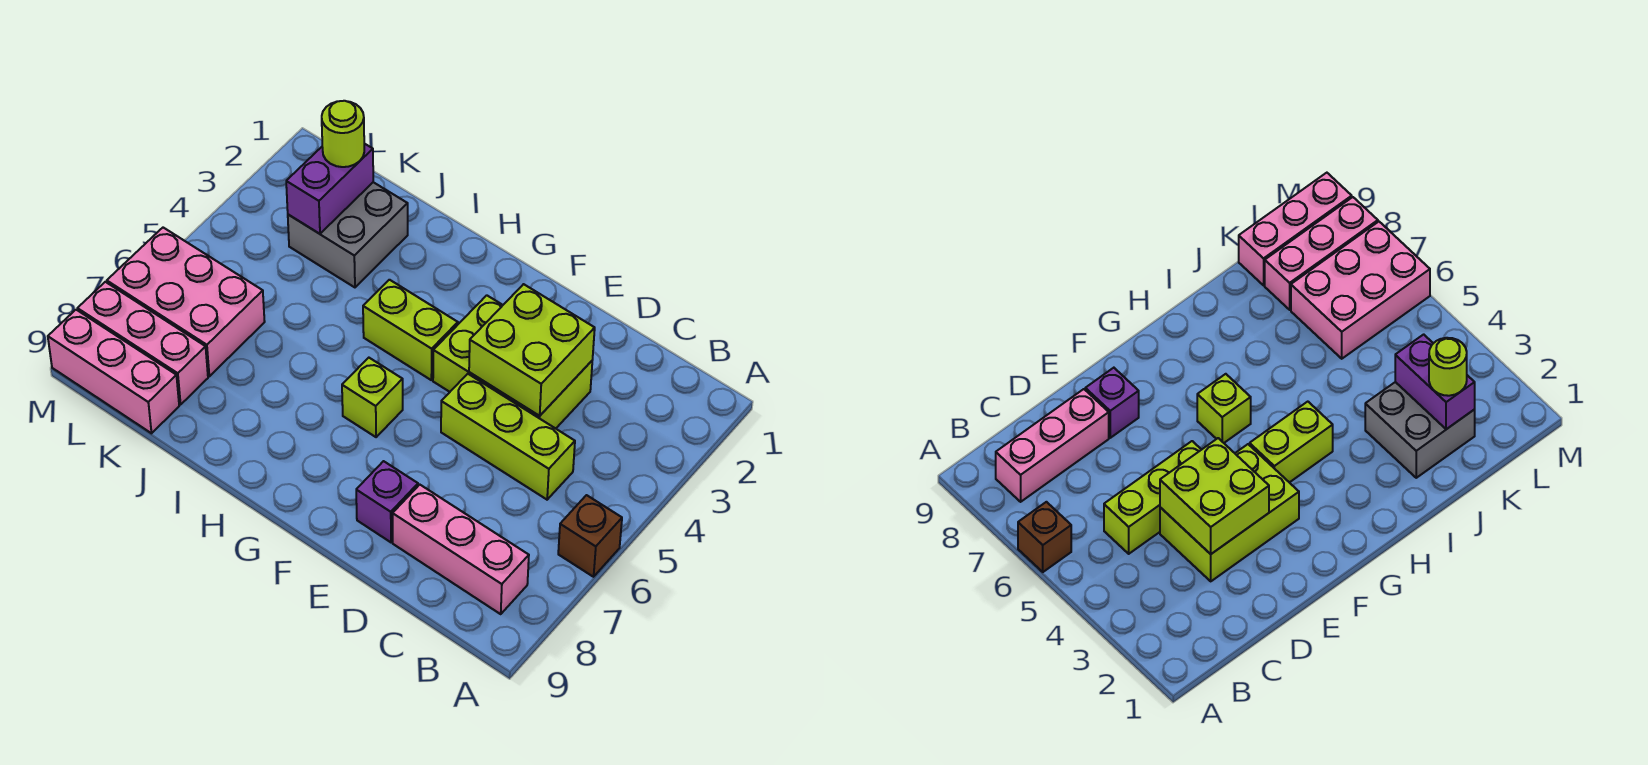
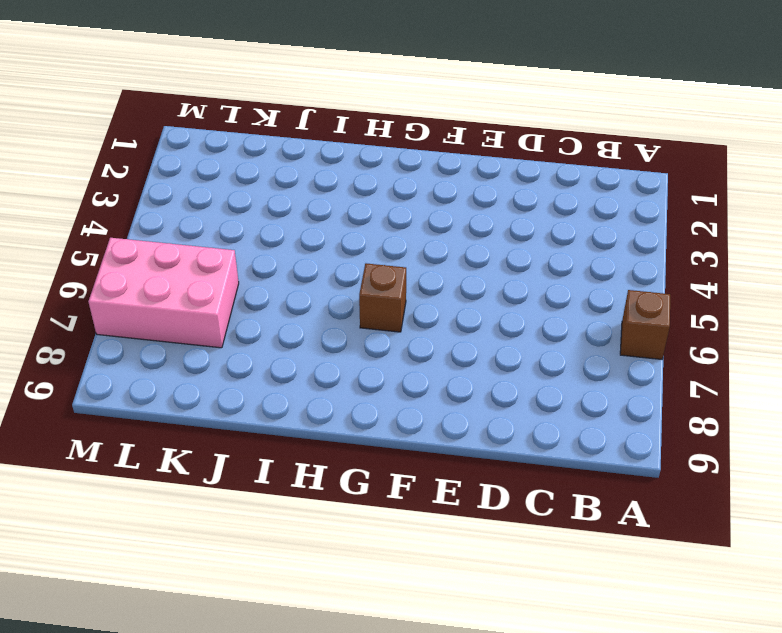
brown 1x1 brick [359,263,406,332] -> lime 1x1 brick [342,358,403,437]
none -> pink 1x3 brick [393,485,529,614]
none -> lime 1x3 brick [441,374,575,500]
none -> lime 2x3 brick [433,295,592,429]

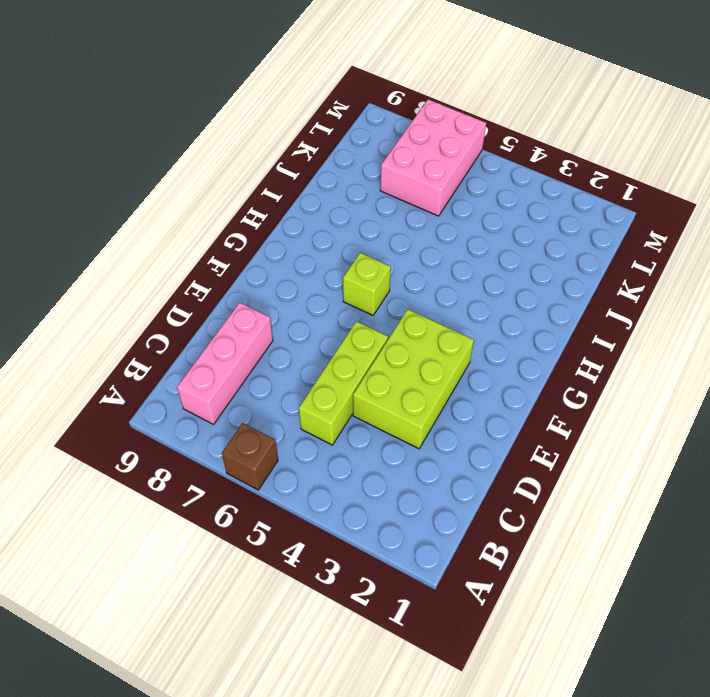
none -> purple 1x1 brick [356,461,418,542]
none -> lime 1x2 brick [363,280,458,380]
none -> grey 2x2 brick [288,182,408,287]

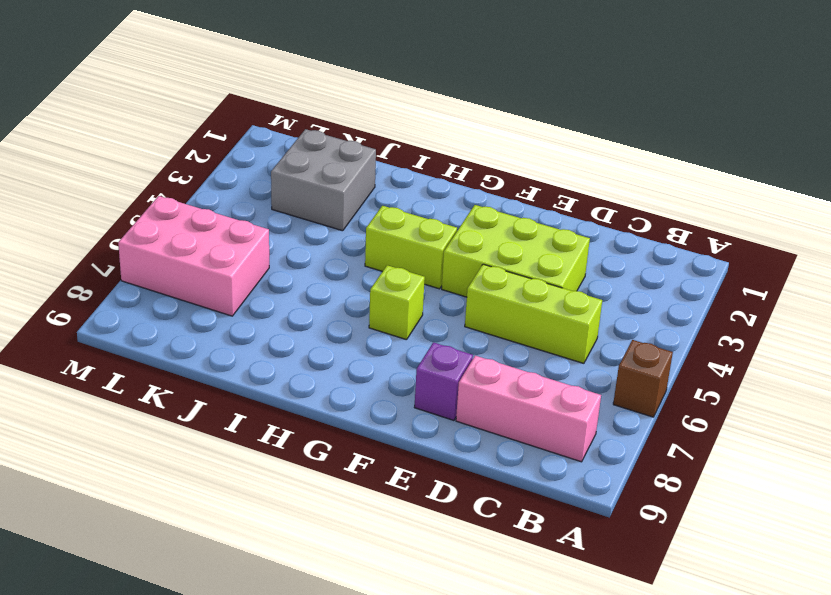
none -> pink 1x3 brick [77,282,208,405]
none -> pink 1x3 brick [48,310,179,433]
none -> lime 2x2 brick [469,284,595,416]

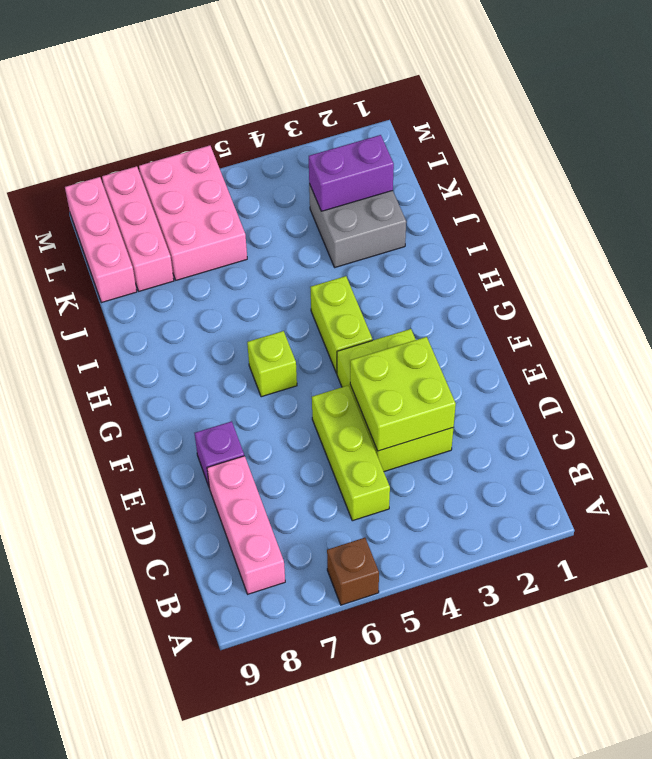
none -> lime 1x1 round brick [322,101,364,167]

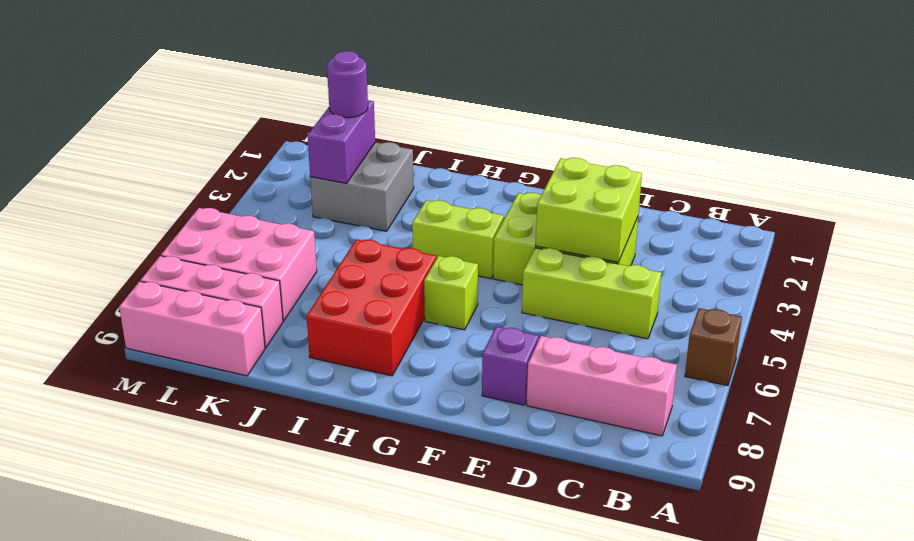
red 2x3 brick [306,239,436,376] -> none
purple 1x1 round brick [327,51,368,118] -> lime 1x1 round brick [322,101,364,167]

